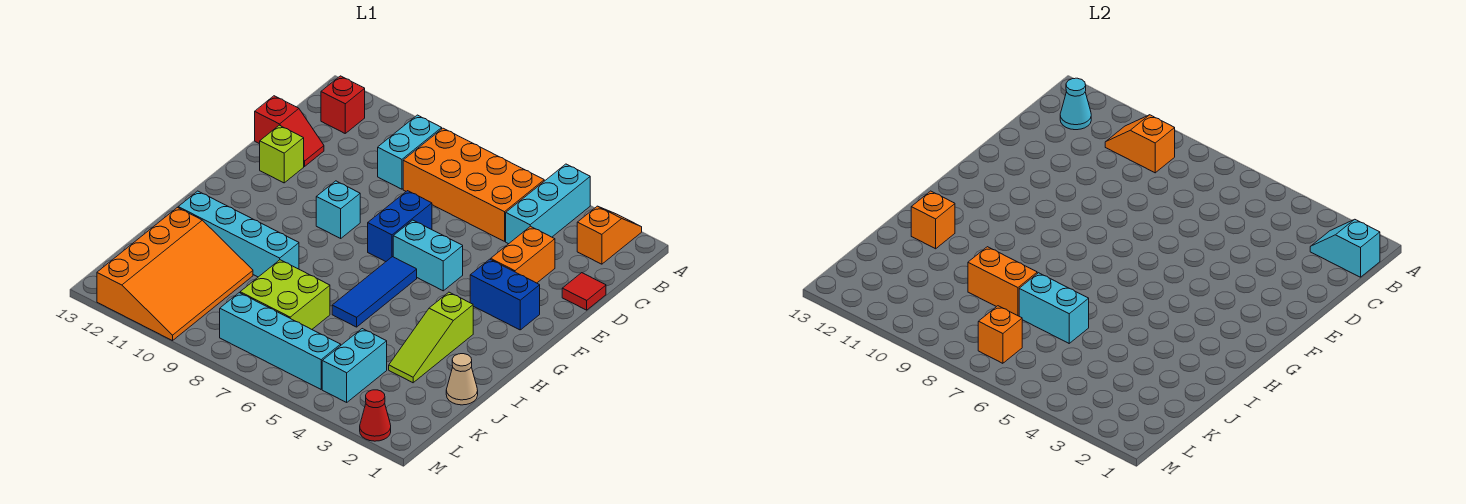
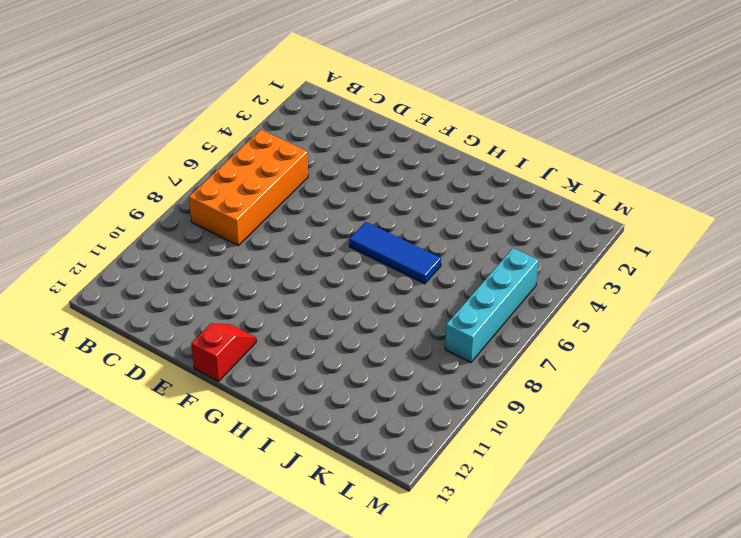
red 1x2 slope [191,323,256,381] -> red 1x2 slope moved to [255,96,324,166]
none -> orange 1x2 slope [577,206,642,264]
none -> cyan 1x3 brick [506,164,590,244]
none -> cyan 1x2 brick [378,115,442,189]

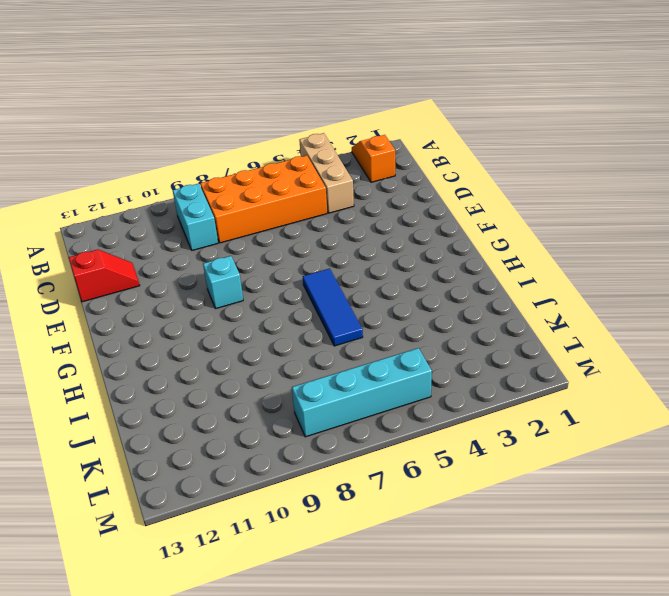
tan 1x3 brick [299,133,354,213] -> cyan 1x3 brick [506,164,590,244]
none -> red 1x1 brick [321,76,365,133]
none -> red 1x1 tile [562,273,606,310]
none -> orange 1x2 brick [491,226,555,283]

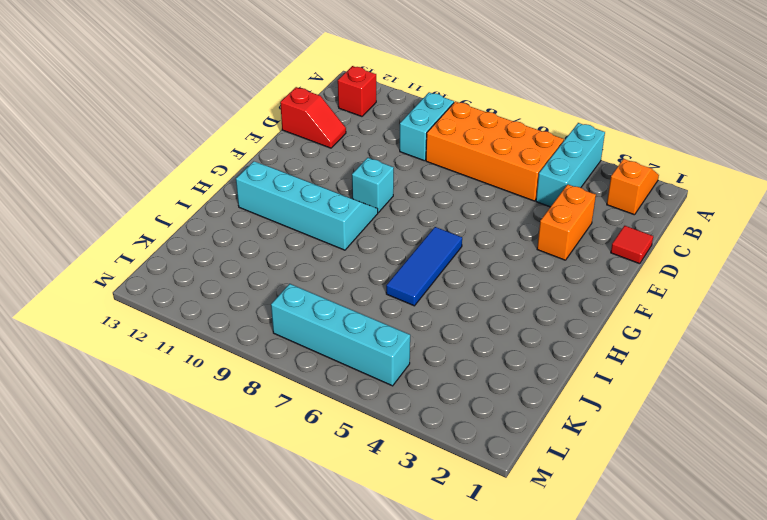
cyan 2x4 slope [236,161,378,250] -> none
none -> blue 1x2 brick [368,191,432,262]
none -> lime 1x1 brick [260,125,304,183]
none -> blue 1x2 brick [470,259,540,330]

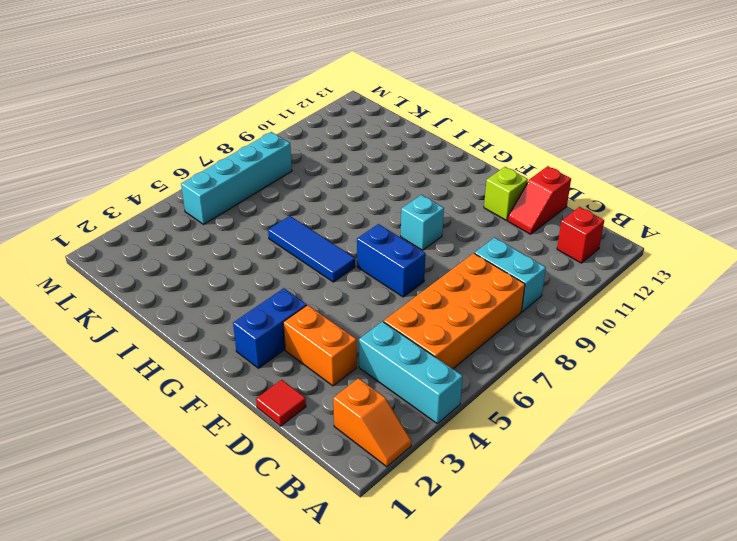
none -> cyan 1x2 brick [393,220,463,291]
none -> lime 1x3 slope [389,292,473,383]
none -> cyan 1x4 brick [178,191,299,277]

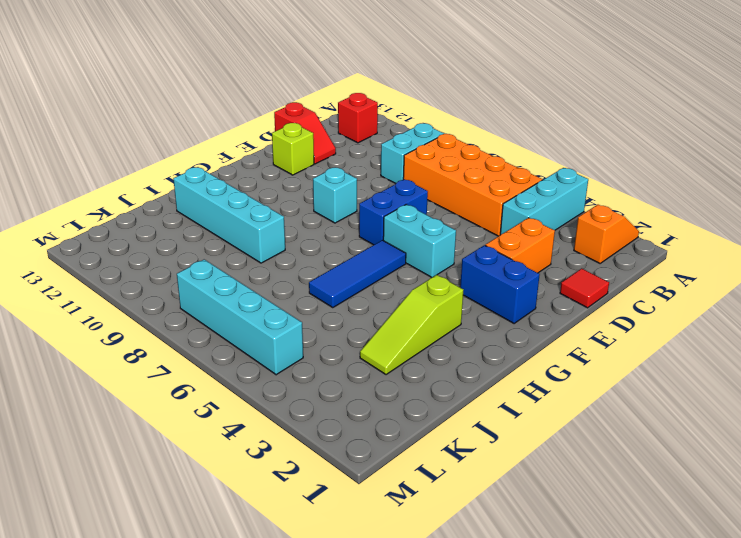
none -> tan 1x1 cone [446,354,478,405]
none -> lime 2x2 brick [240,260,330,329]
none -> orange 3x4 slope [97,208,253,341]

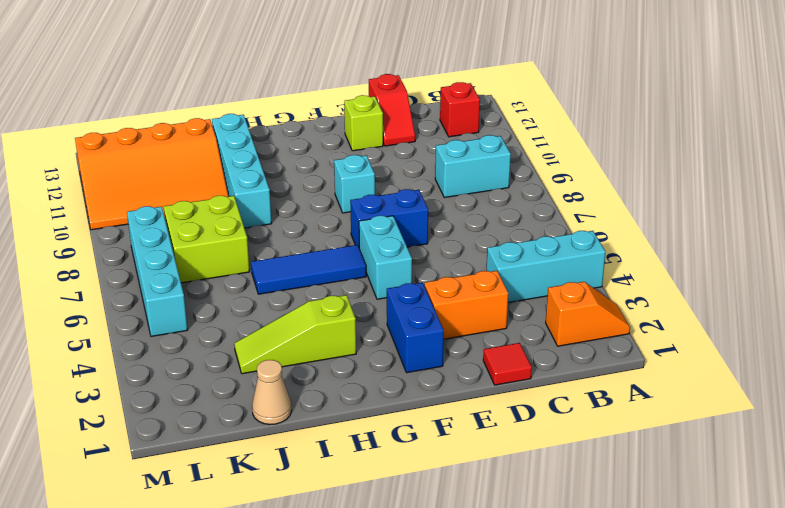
none -> orange 2x4 brick [403,128,544,241]
none -> cyan 1x2 brick [322,329,387,402]
none -> red 1x1 cone [360,390,391,441]

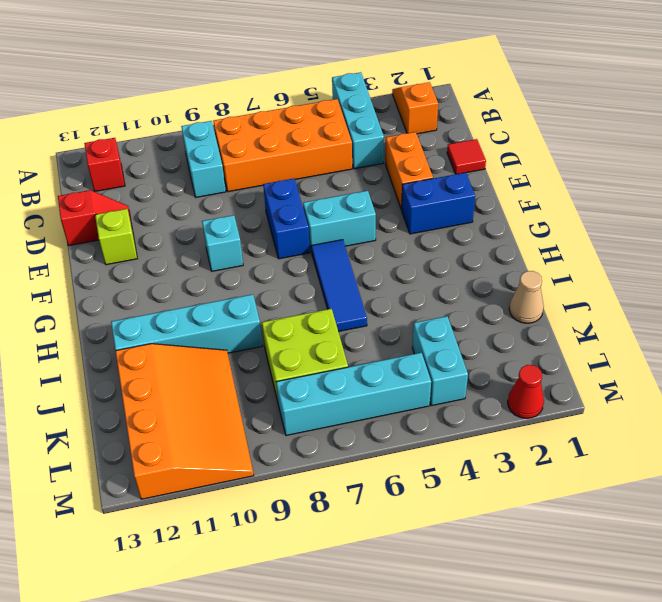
none -> lime 1x3 slope [389,292,473,383]
none -> cyan 1x2 slope [1310,219,1380,277]
none -> orange 1x2 slope [1105,115,1175,173]

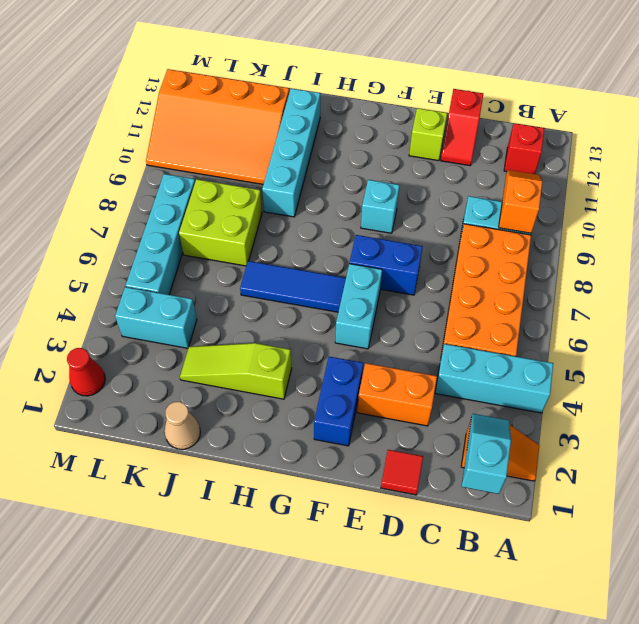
none -> cyan 1x1 cone [1060,78,1091,130]
none -> orange 1x1 brick [911,191,955,249]
none -> cyan 1x2 brick [1019,273,1089,343]

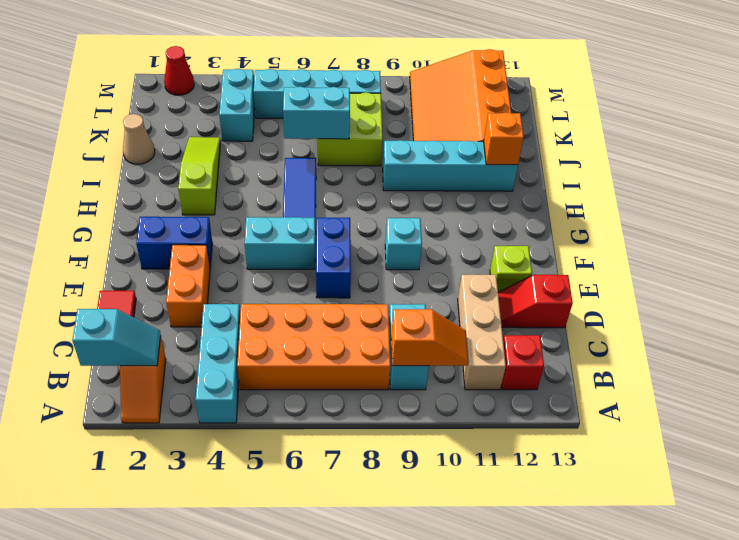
tan 1x3 brick [458,275,506,390] -> none
none -> cyan 1x1 cone [1060,78,1091,130]
none -> orange 1x2 brick [968,247,1037,316]
none -> orange 1x1 brick [978,306,1022,363]

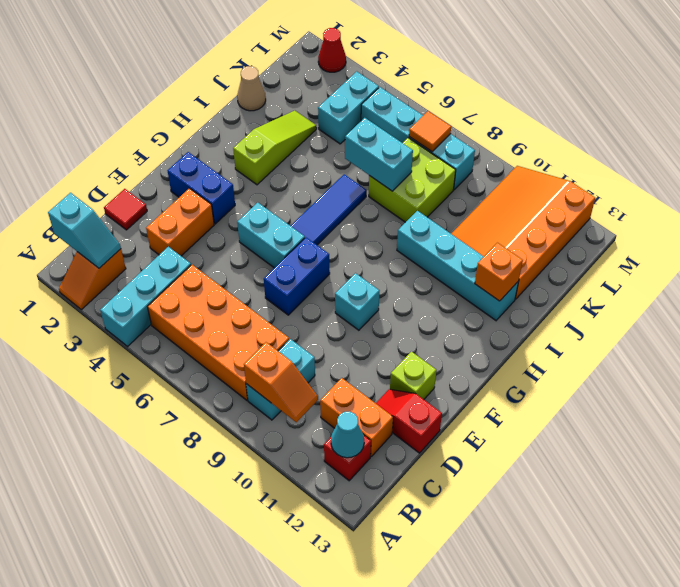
orange 1x2 brick [320,378,393,456] -> orange 1x2 brick moved to [968,247,1037,316]
orange 1x1 tile [409,111,451,152] -> orange 1x1 brick [978,306,1022,363]

